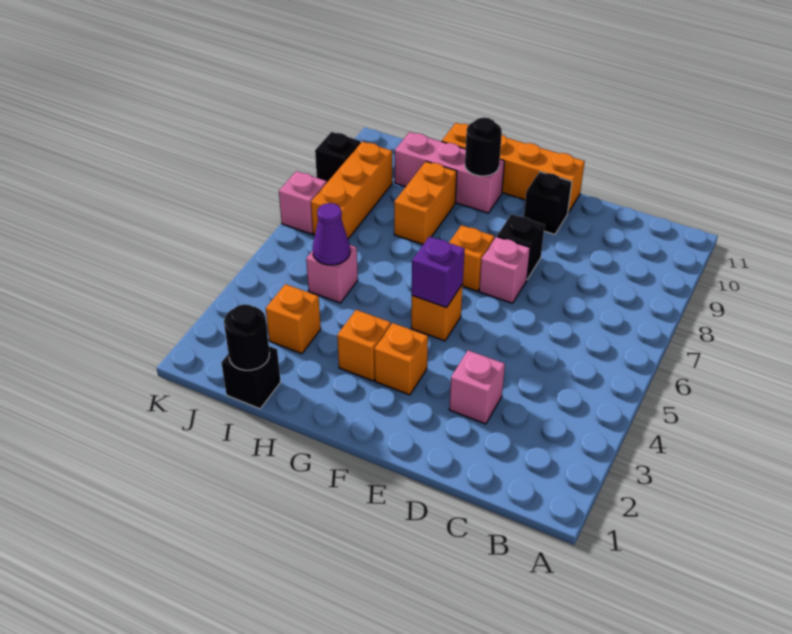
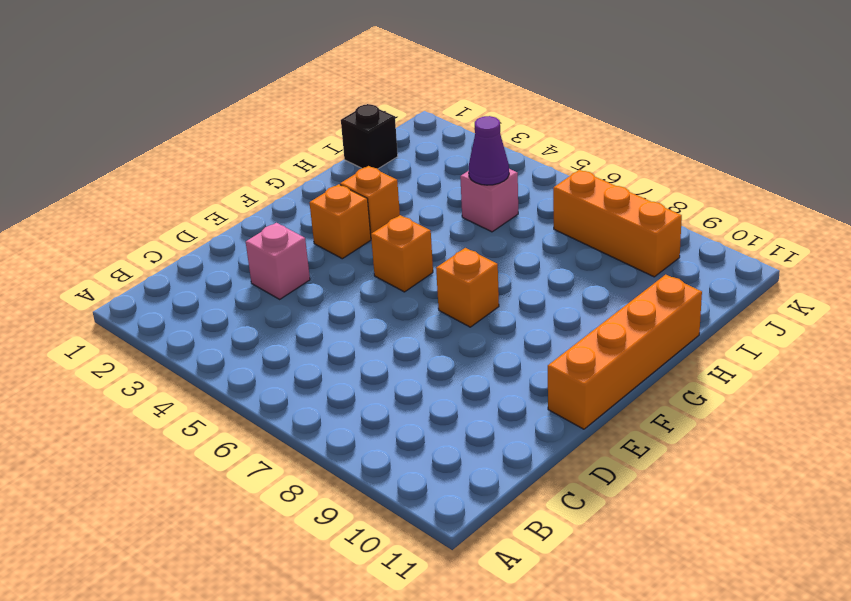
none -> pink 1x1 brick [479,237,530,303]
none -> black 1x1 brick [497,214,545,279]
none -> black 1x1 brick [524,172,572,235]

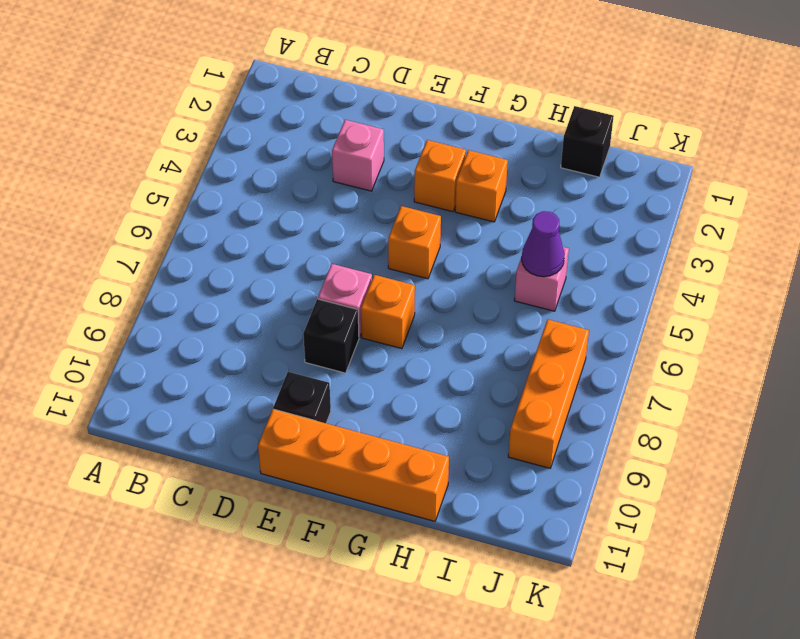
none -> pink 1x3 brick [395,132,504,213]
none -> orange 1x2 brick [394,161,457,244]
none -> orange 1x1 brick [266,284,321,354]

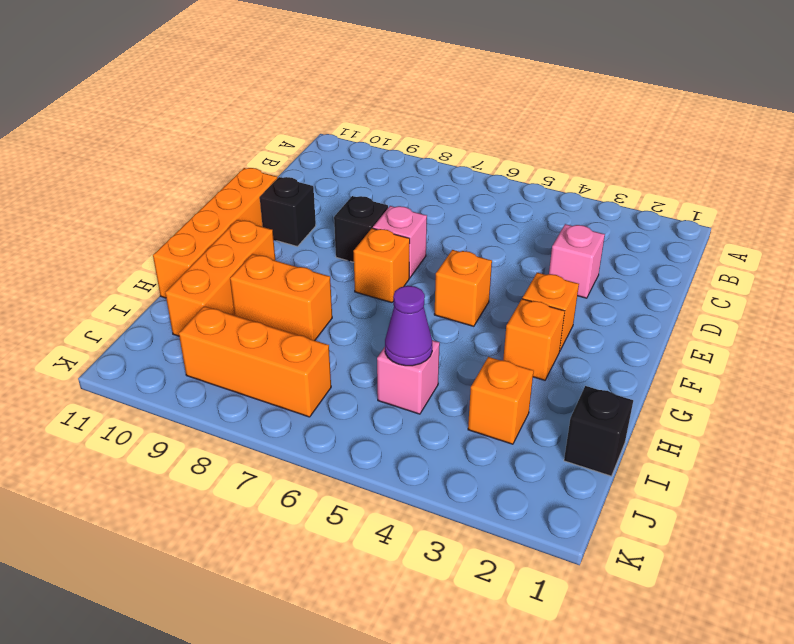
orange 1x3 brick [165,220,275,336] -> pink 1x3 brick [395,132,504,213]
none -> pink 1x1 brick [279,171,327,234]
none -> black 1x1 brick [315,132,361,182]
none -> purple 1x1 brick [412,237,465,308]

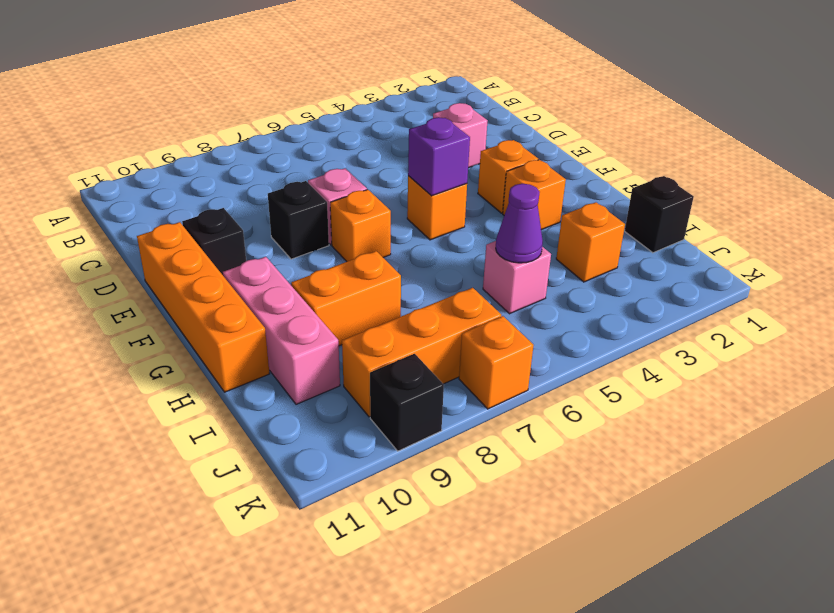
orange 1x1 brick [459,316,534,409] -> pink 1x1 brick [279,171,327,234]
none -> black 1x1 round brick [465,118,502,176]
none -> black 1x1 round brick [224,304,269,370]

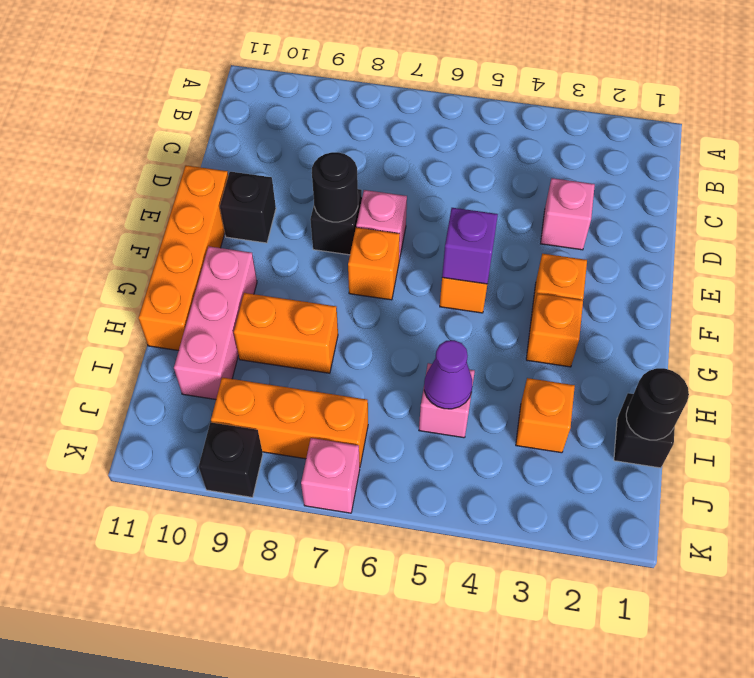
black 1x1 round brick [312,152,358,222] -> black 1x1 round brick moved to [465,118,502,176]

